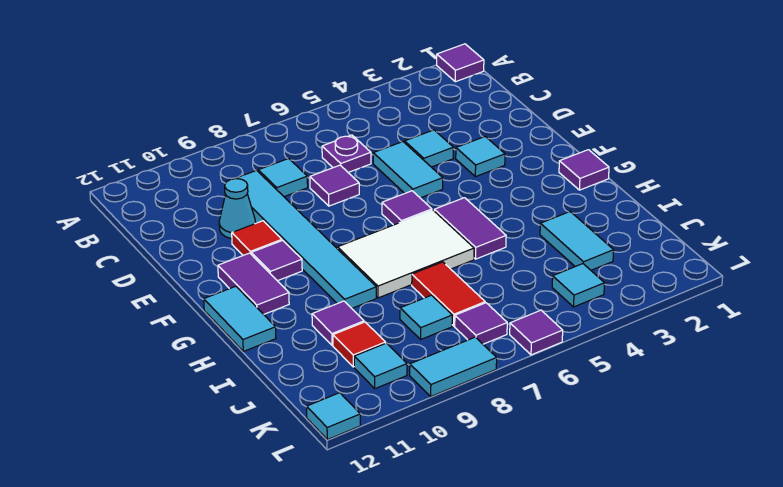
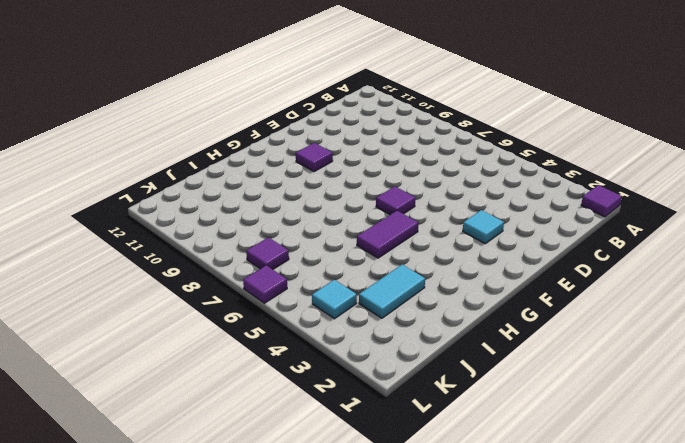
none -> purple 1x1 plate [322,135,371,172]
none -> cyan 1x1 tile [258,159,308,197]
none -> cyan 1x6 tile [235,170,376,308]

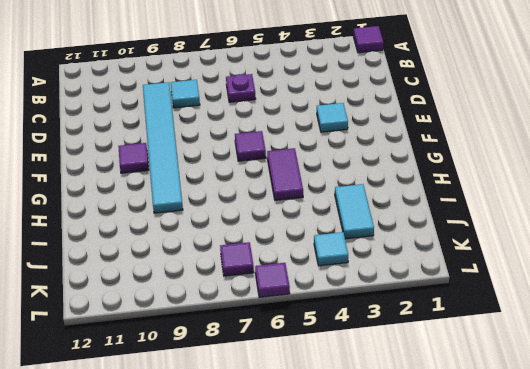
none -> cyan 1x1 tile [405,130,453,167]
none -> cyan 1x2 tile [373,142,443,198]
none -> purple 1x1 tile [310,165,359,206]

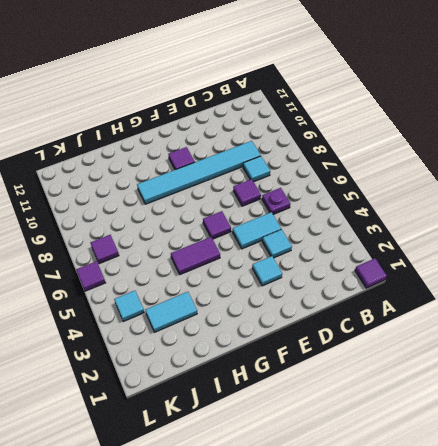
none -> cyan 1x1 cone [219,179,255,239]
none -> red 1x1 tile [232,221,282,255]
none -> purple 1x2 tile [218,253,289,314]

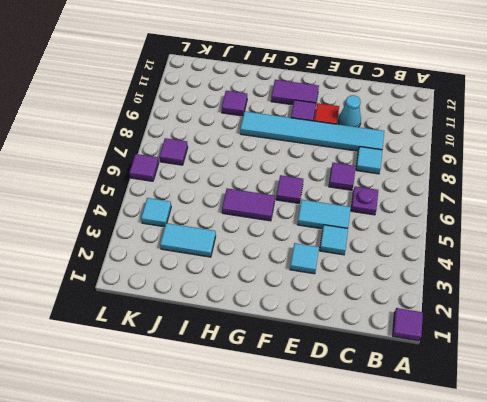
none -> purple 1x1 tile [559,150,609,190]
none -> white 2x3 tile [338,210,474,298]
none -> cyan 1x2 tile [204,286,276,351]

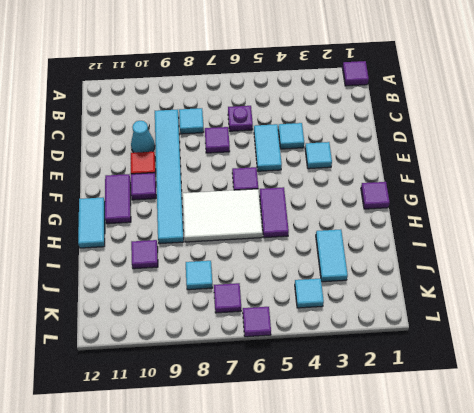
none -> red 1x2 tile [412,262,485,326]
none -> red 1x1 tile [333,322,385,367]
none -> cyan 1x1 tile [354,343,407,389]

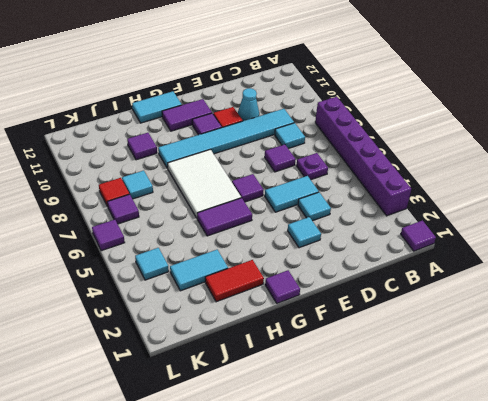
purple 1x6 brick [315,97,411,216] -> none
red 1x2 tile [205,260,264,302] -> red 1x2 tile moved to [412,262,485,326]
red 1x1 tile [99,178,129,207] -> red 1x1 tile moved to [333,322,385,367]
none -> cyan 1x1 tile [354,343,407,389]
none -> cyan 1x2 tile [410,337,497,396]
none -> cyan 1x1 tile [307,393,360,440]

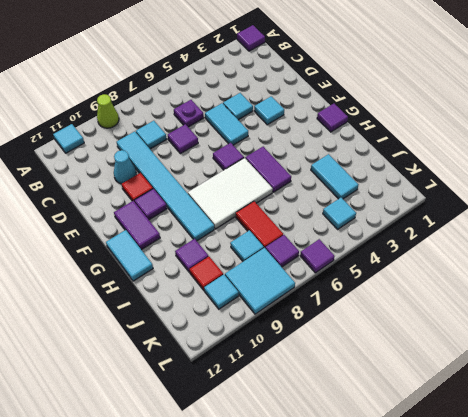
lime 1x1 cone [97,94,119,128] -> none
cyan 1x1 tile [53,124,84,153] -> cyan 1x1 tile moved to [307,393,360,440]
cyan 2x2 tile [225,248,295,314] -> cyan 1x2 tile [410,337,497,396]

